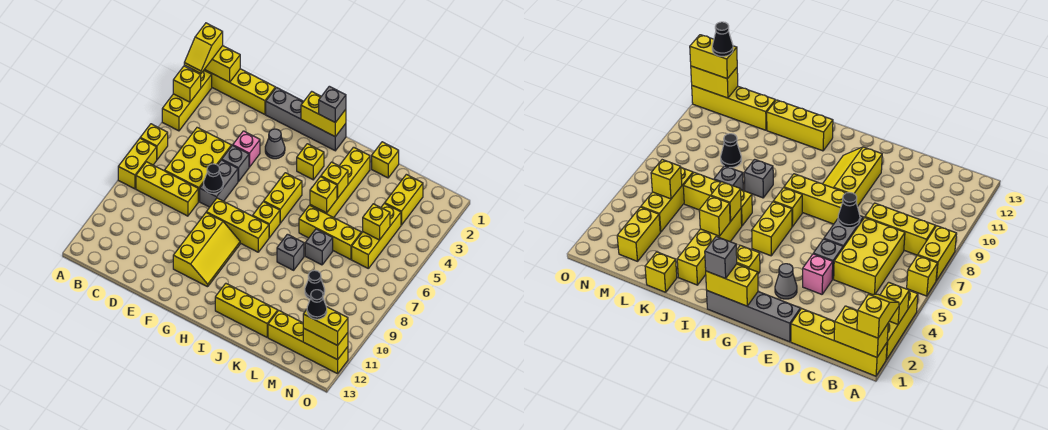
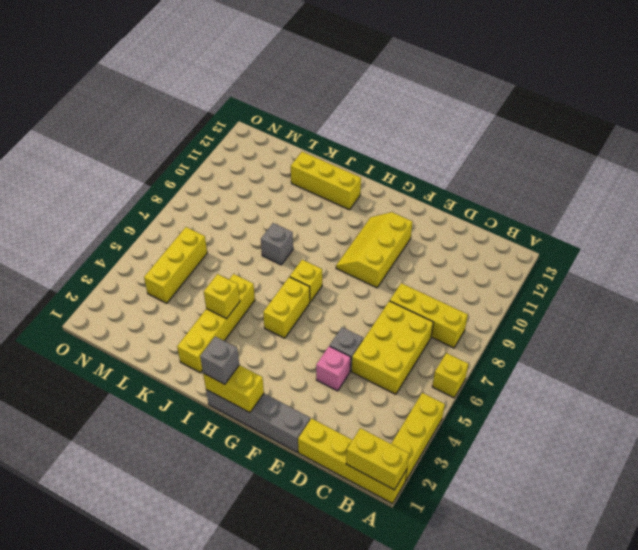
none -> yellow 1x2 brick [118,138,157,189]
none -> grey 1x2 brick [200,160,238,207]
none -> grey 1x1 cone [265,129,285,159]
none -> yellow 1x3 brick [206,198,269,252]

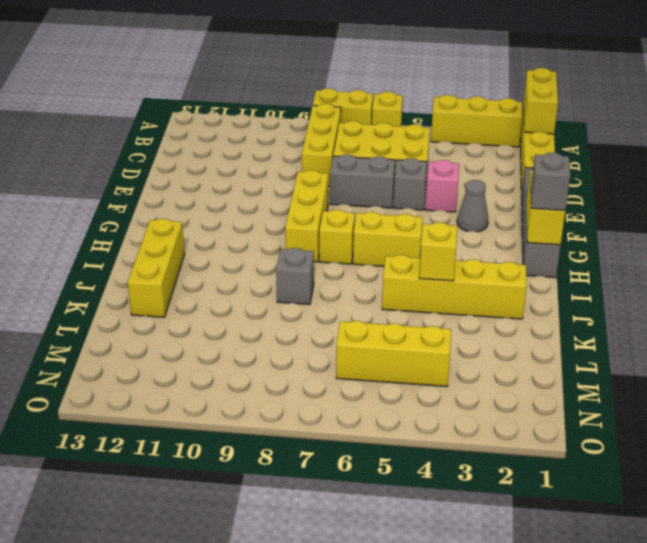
none -> yellow 2x3 slope [173,213,240,287]
none -> yellow 1x1 brick [297,144,324,180]
none -> yellow 1x3 brick [299,205,361,260]
none -> yellow 1x1 brick [372,142,399,178]

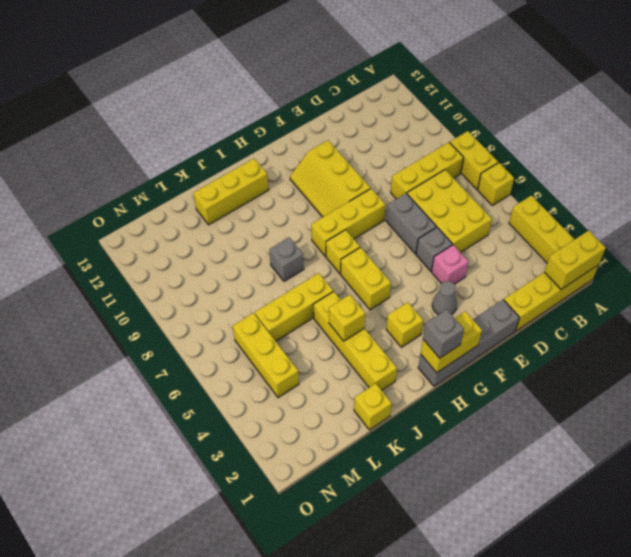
none -> grey 1x1 brick [305,229,333,265]
none -> black 1x1 cone [305,270,325,299]
none -> yellow 1x4 brick [268,310,348,374]
none -> yellow 1x2 brick [385,174,423,225]

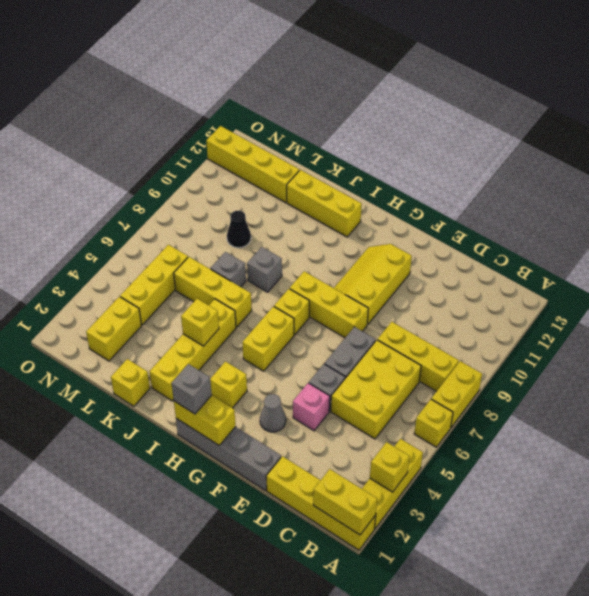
none -> black 1x1 cone [204,164,223,194]
none -> yellow 1x1 brick [310,177,337,213]
none -> yellow 1x1 brick [363,204,390,240]
none -> yellow 1x2 brick [303,328,348,360]

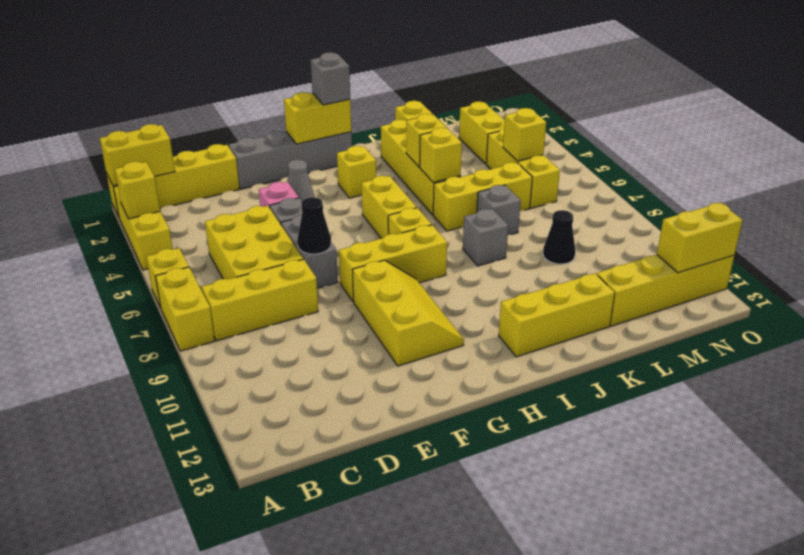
none -> yellow 1x2 slope [184,23,223,73]
none -> yellow 1x2 brick [303,307,348,346]
none -> black 1x1 cone [307,290,327,319]

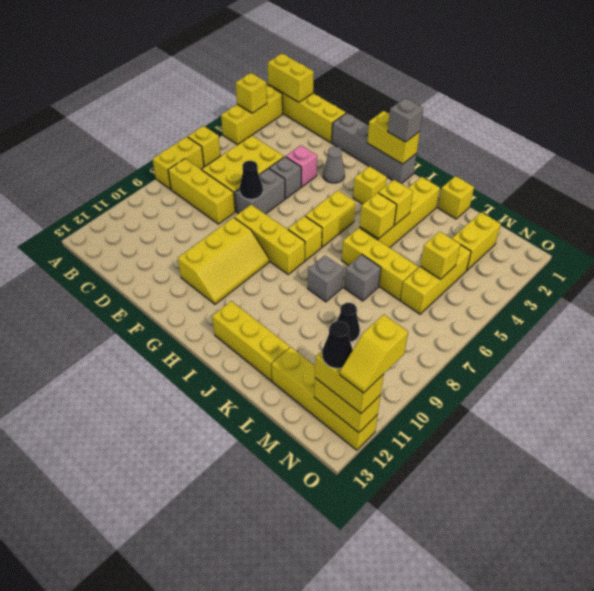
yellow 1x2 slope [340,315,408,393] -> yellow 1x2 slope moved to [184,23,223,73]

